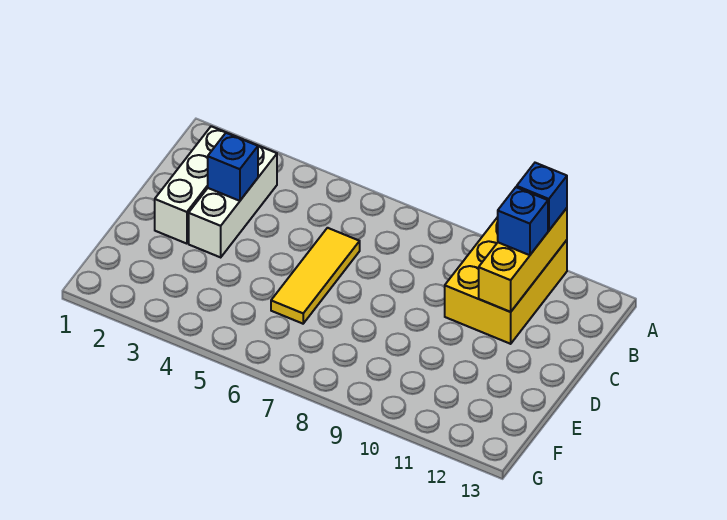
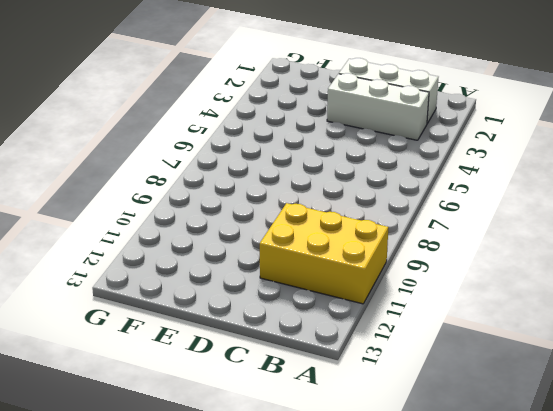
none -> yellow 1x3 tile [271,228,360,324]
none -> yellow 1x3 brick [479,208,567,312]

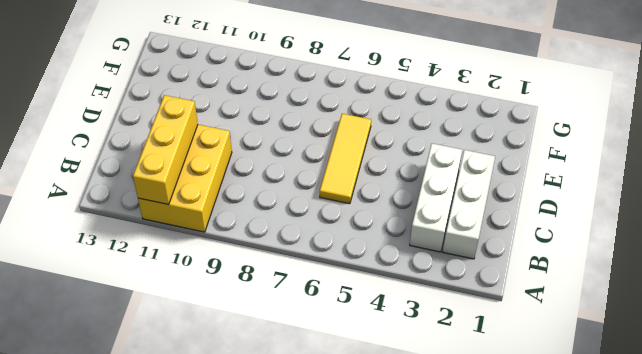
none -> blue 1x1 brick [208,133,258,201]
none -> blue 1x1 brick [517,163,567,231]

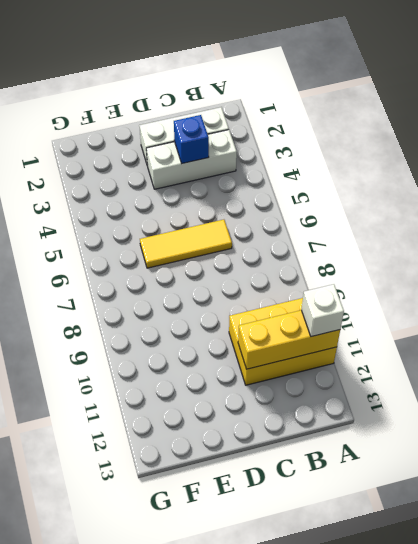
white 1x1 brick [301,284,344,337] -> blue 1x1 brick [517,163,567,231]
none -> blue 1x1 brick [498,187,548,255]

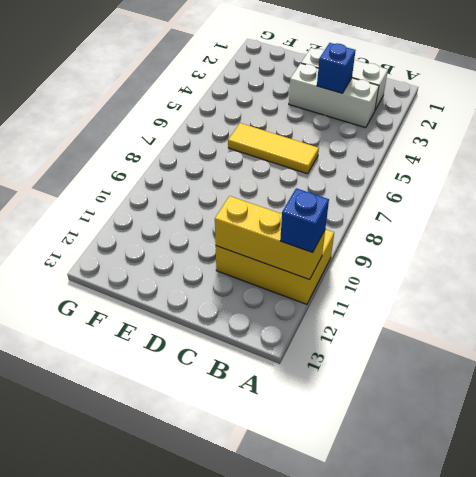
none -> blue 1x1 brick [498,187,548,255]

